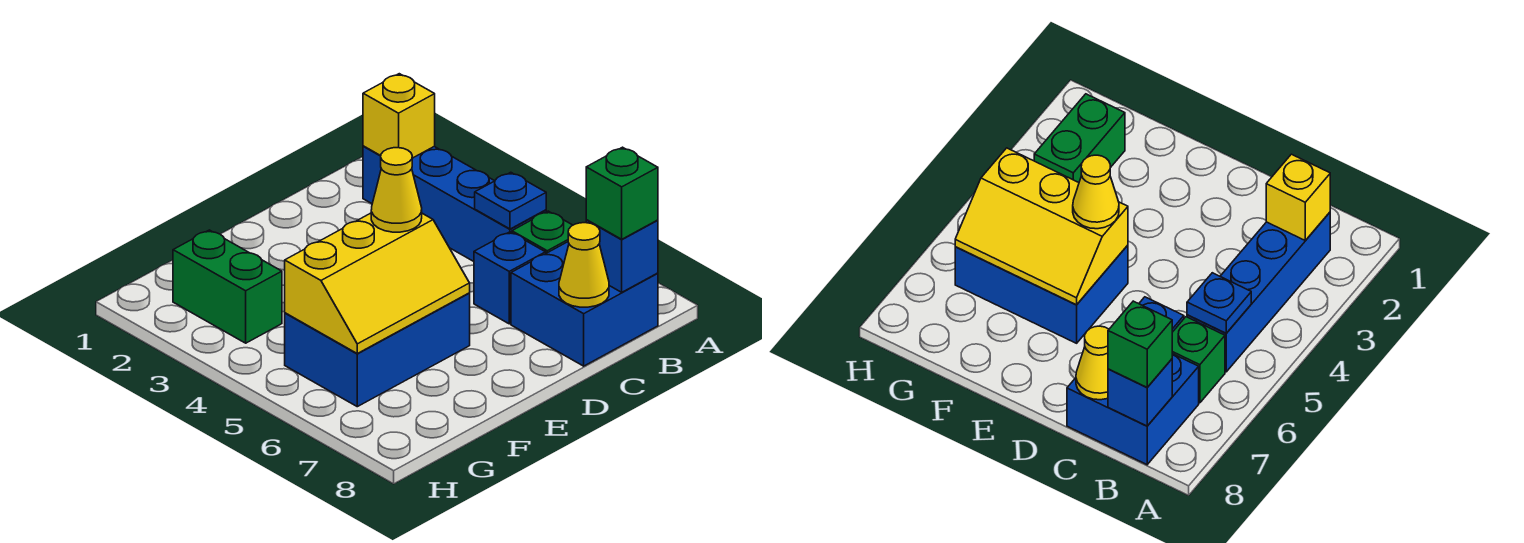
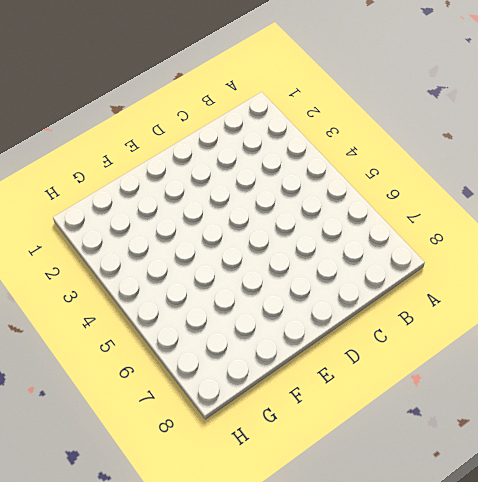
none -> blue 1x4 brick [363,146,546,261]
none -> green 1x1 brick [512,211,573,253]
none -> blue 2x2 brick [511,242,658,366]

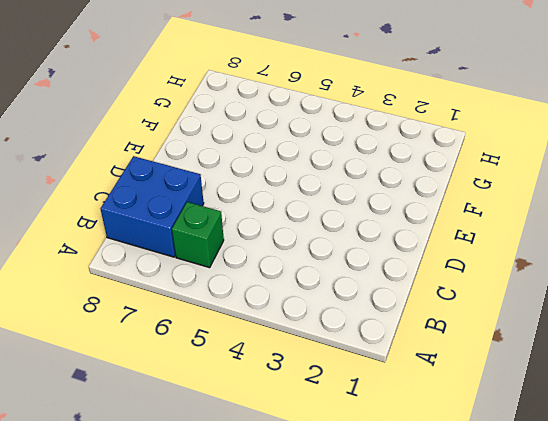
none -> blue 1x4 brick [363,146,546,261]
none -> blue 1x1 brick [474,232,546,324]
none -> blue 2x3 brick [285,293,470,407]

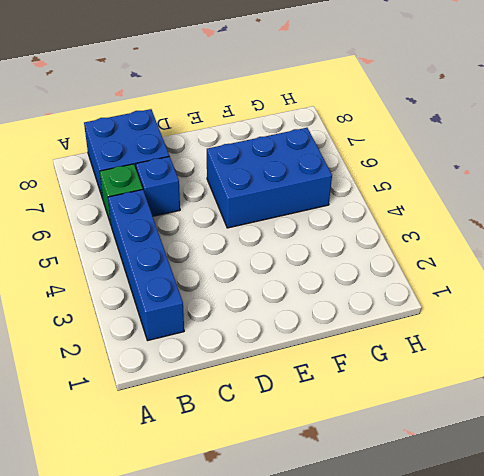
none -> green 1x2 brick [173,230,282,343]
none -> yellow 1x1 brick [363,74,435,158]
none -> blue 1x1 plate [475,172,546,229]

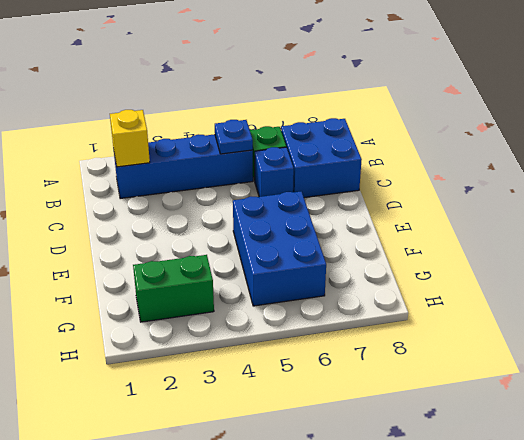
none -> blue 1x1 brick [586,220,658,292]
none -> yellow 1x1 cone [559,223,609,307]
none -> yellow 2x3 slope [285,213,470,353]

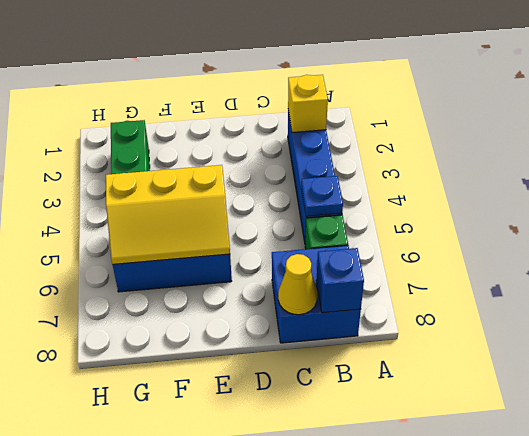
none -> blue 1x1 brick [474,232,546,324]
none -> green 1x1 brick [586,147,658,239]
none -> yellow 1x1 cone [371,148,422,232]

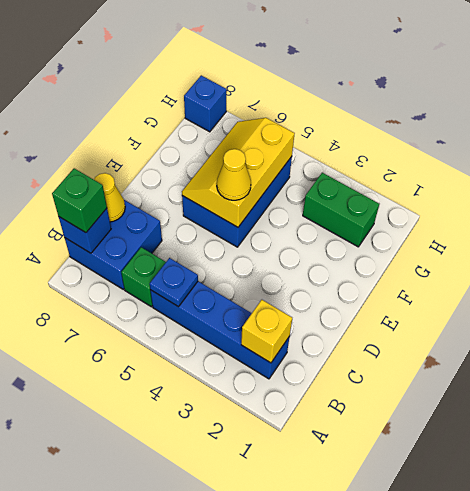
blue 1x1 brick [184,75,227,132] -> blue 1x1 brick moved to [474,232,546,324]

